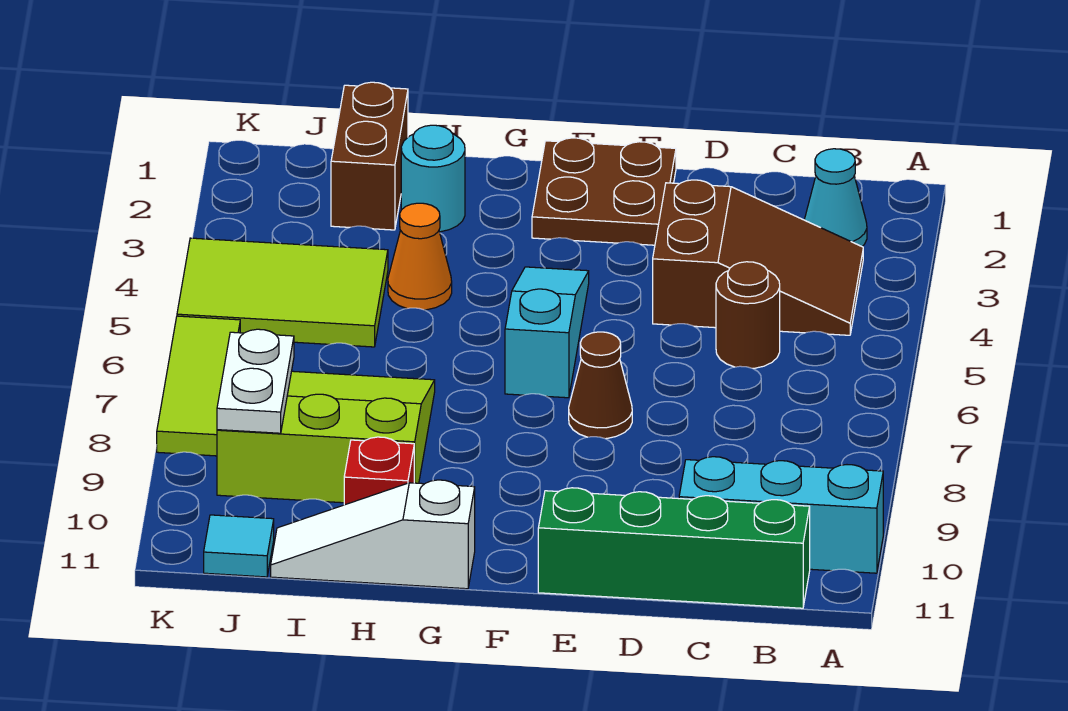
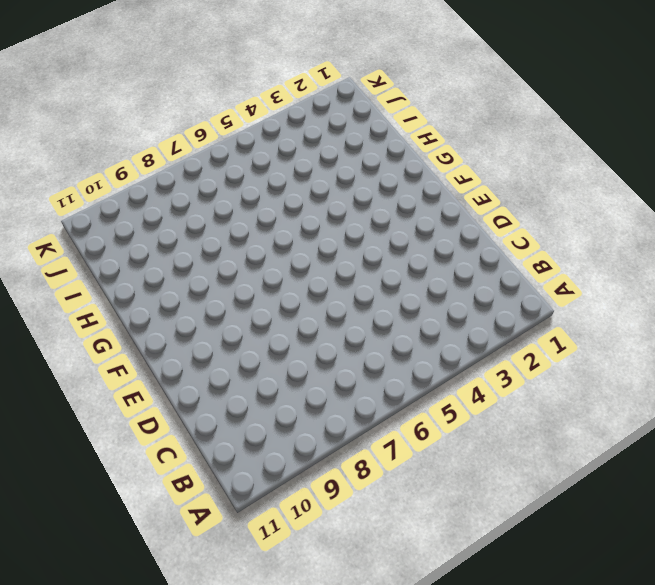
none -> cyan 1x3 brick [679,457,883,573]
none -> cyan 1x1 cone [804,149,867,246]
none -> brown 2x3 slope [653,180,863,335]

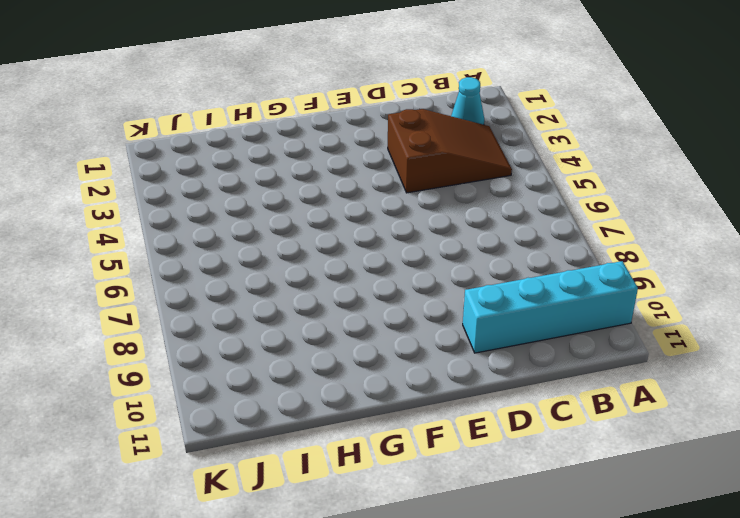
cyan 1x4 brick [463,261,638,353] -> cyan 1x3 brick [679,457,883,573]
none -> green 1x4 brick [538,488,810,608]
none -> brown 1x1 round brick [716,262,780,368]
none -> brown 2x2 plate [532,138,676,245]

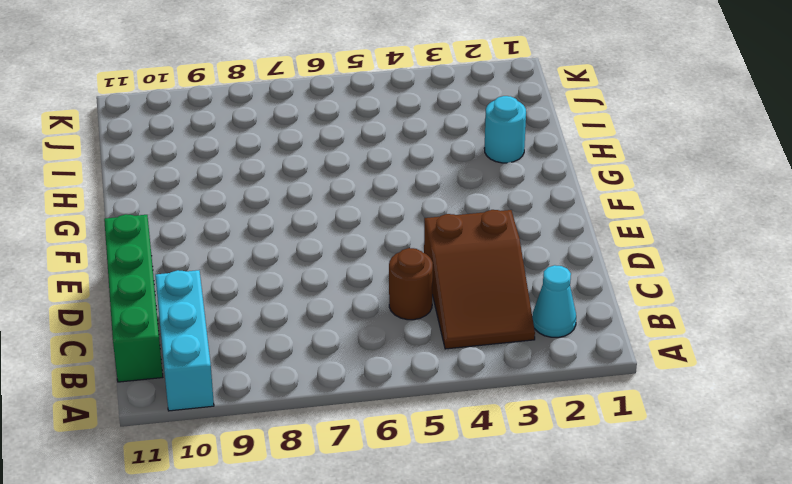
none -> brown 2x2 plate [532,138,676,245]
none -> brown 1x1 cone [569,332,632,439]
none -> cyan 1x3 slope [505,267,589,398]

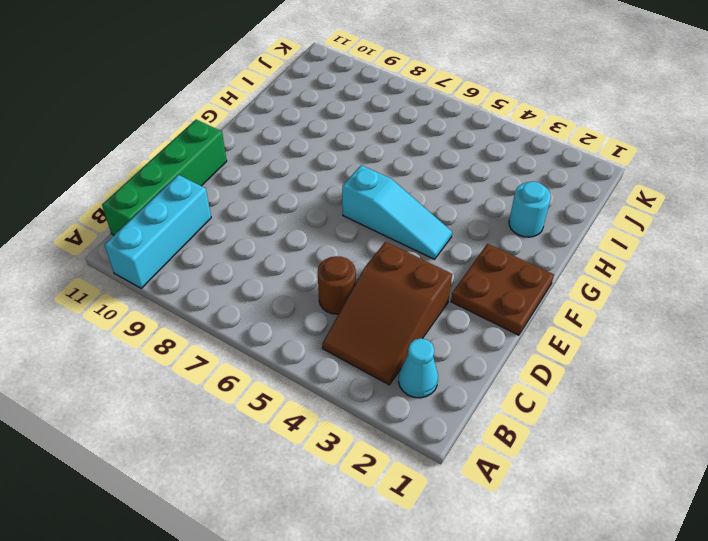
none -> brown 1x1 cone [569,332,632,439]
none -> white 1x3 slope [271,480,475,589]
none -> orange 1x1 cone [388,203,452,310]

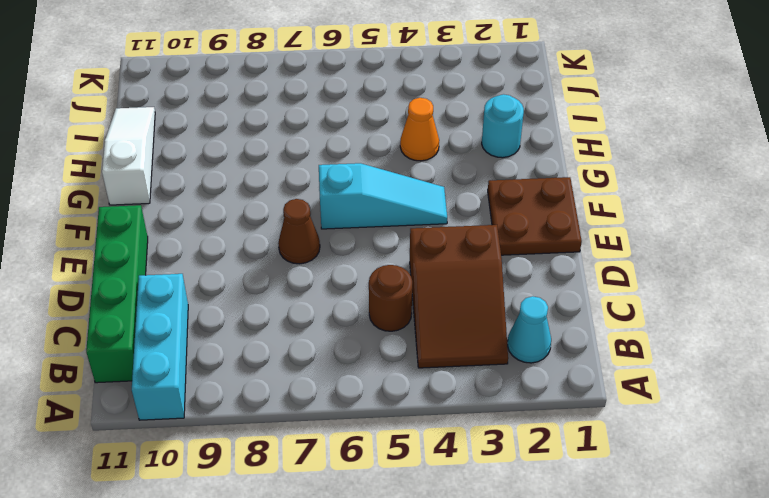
none -> lime 3x3 slope [217,371,435,503]
none -> red 1x1 brick [344,437,414,505]
none -> brown 1x2 brick [331,82,408,230]

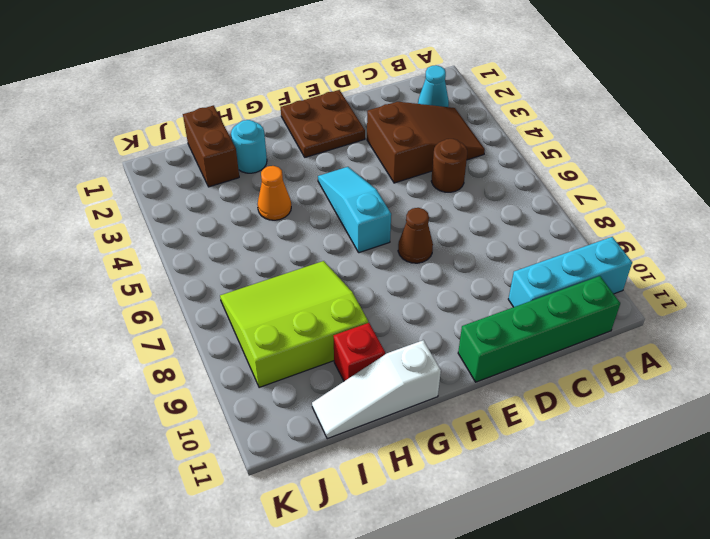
none -> lime 2x3 tile [177,238,388,347]
none -> cyan 1x1 tile [204,515,274,577]
none -> lime 1x3 tile [157,316,240,456]

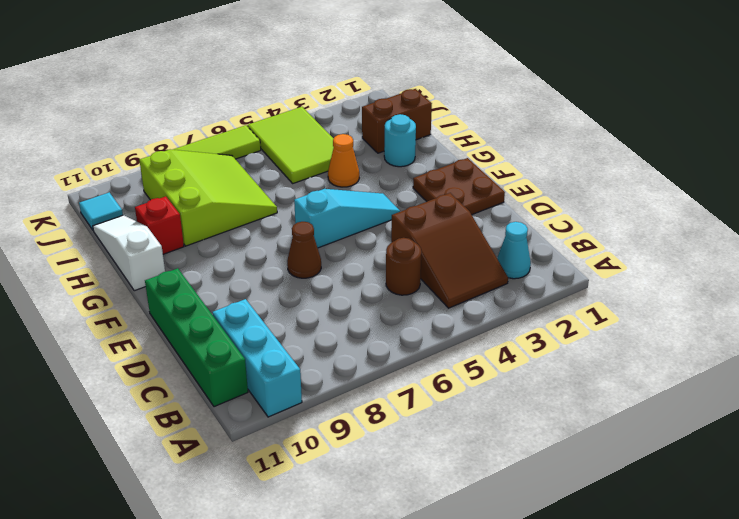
none -> white 1x2 plate [217,329,294,433]

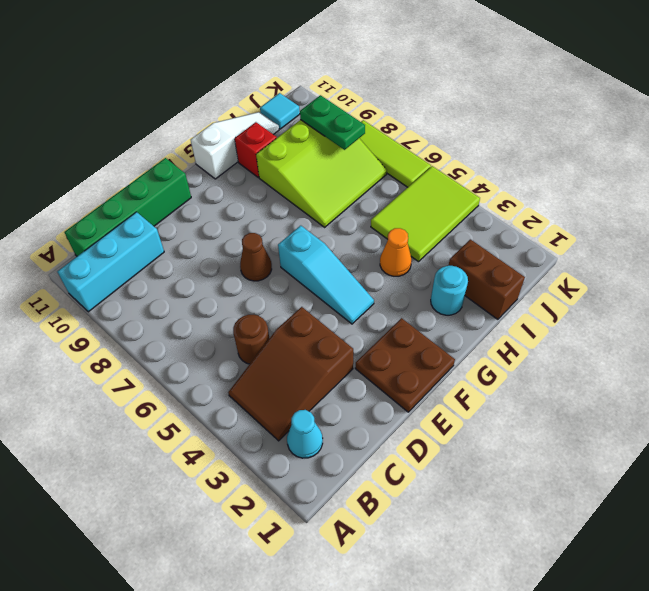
green 1x2 plate [300,95,365,150] -> white 1x2 plate [217,329,294,433]

